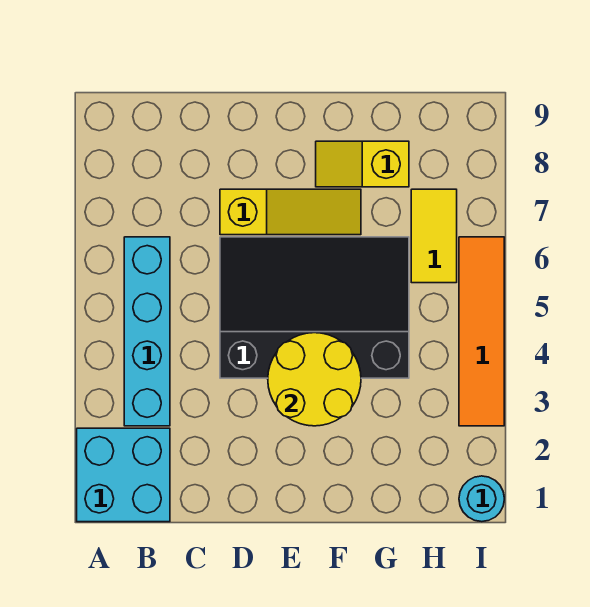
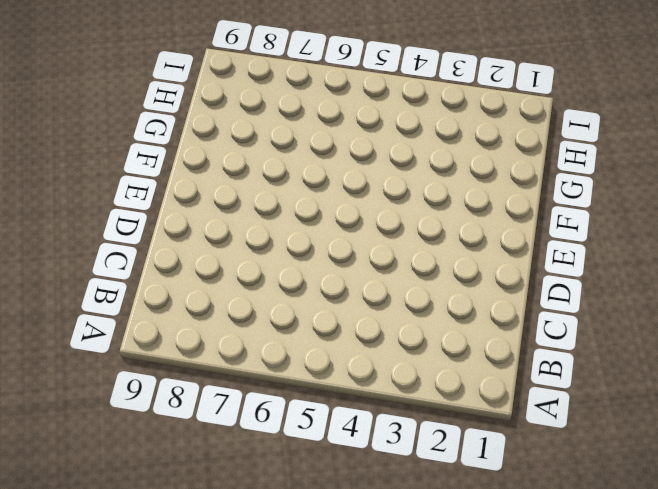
none -> cyan 2x2 brick [77,428,170,522]
none -> cyan 1x4 brick [124,237,170,426]

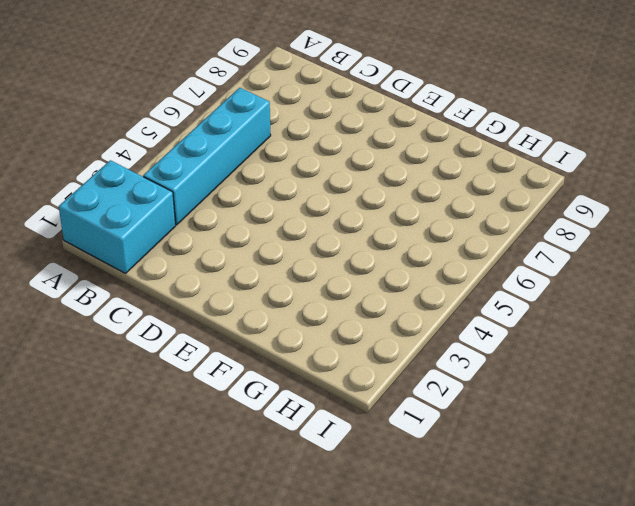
none -> black 3x4 slope [220,237,409,378]
none -> yellow 1x3 slope [220,189,361,235]

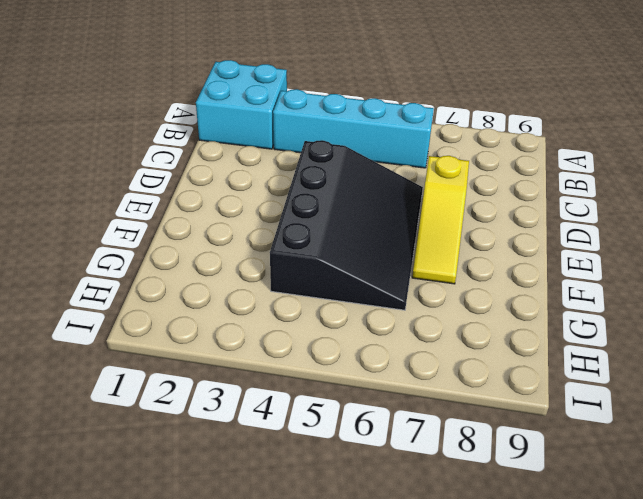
none -> yellow 1x2 slope [316,141,409,187]
none -> yellow 1x2 tile [411,189,457,283]

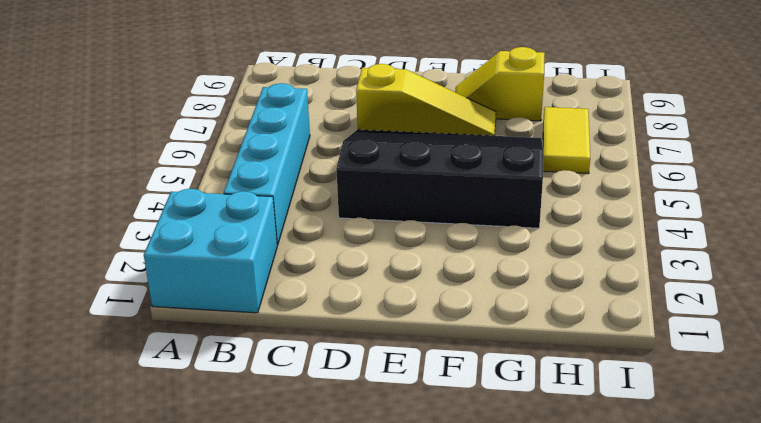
none -> cyan 1x1 round brick [459,476,504,522]
none -> orange 1x4 tile [459,237,504,426]

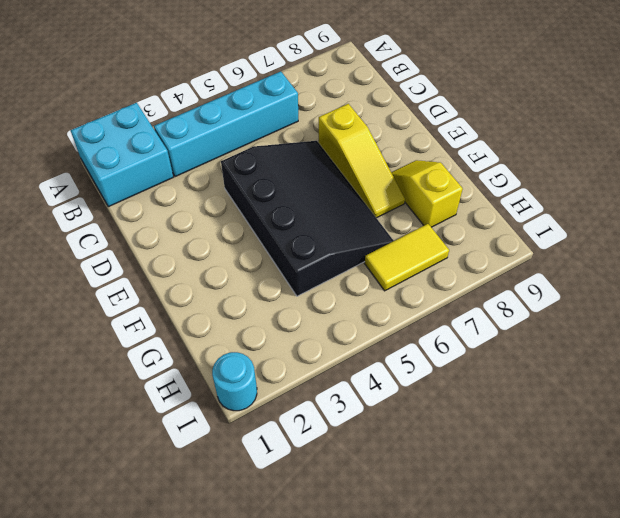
none -> orange 1x4 tile [459,237,504,426]
none -> yellow 2x2 round brick [268,333,361,426]

